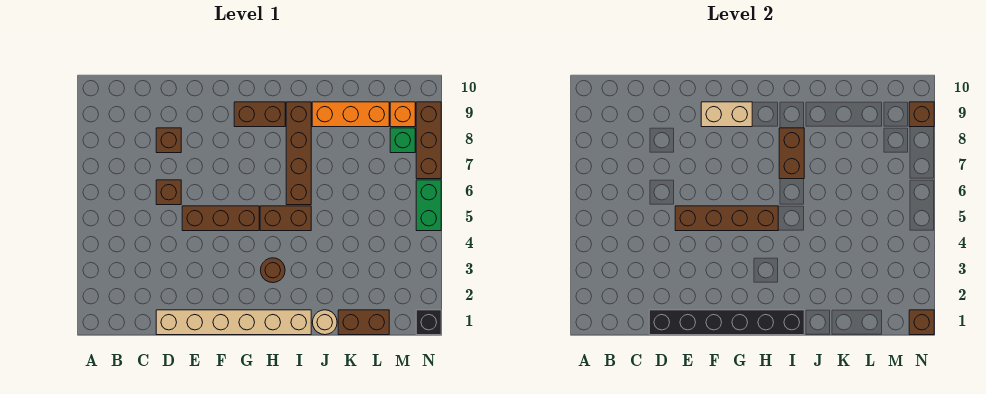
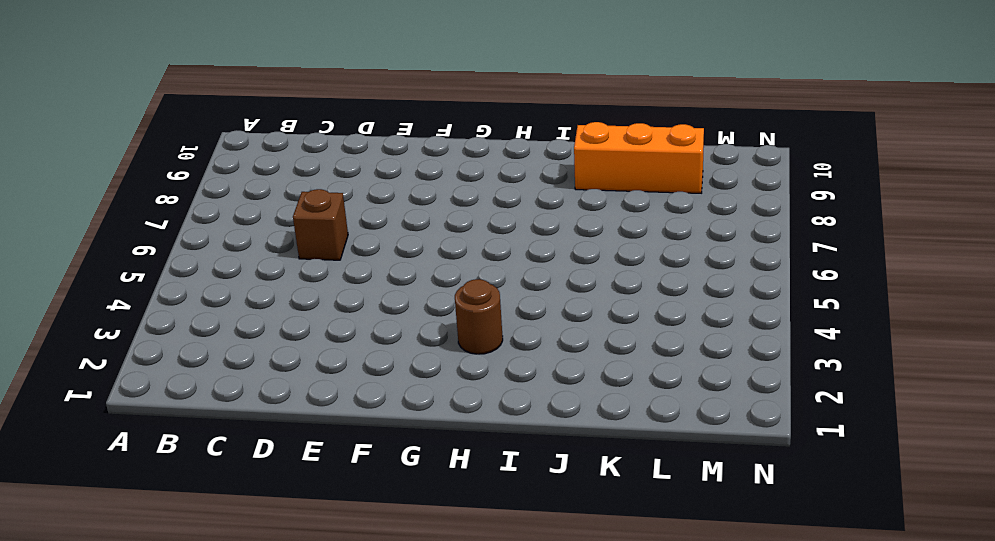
none -> tan 1x6 brick [156,310,311,335]
none -> brown 1x1 brick [156,128,181,153]
none -> brown 1x3 brick [182,206,259,231]

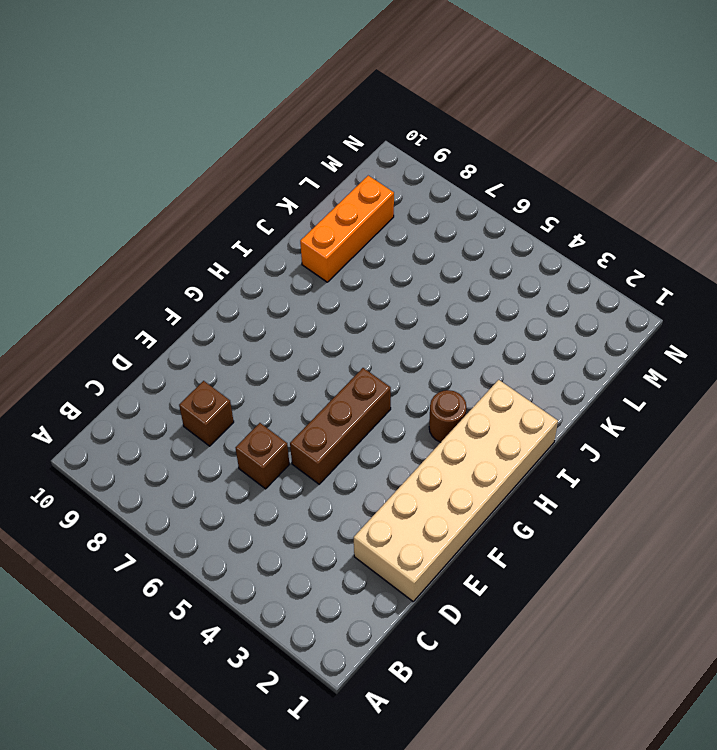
tan 2x6 brick [354,380,558,601] -> tan 1x6 brick [156,310,311,335]
none -> brown 1x2 brick [234,102,285,127]
none -> brown 1x2 brick [260,206,311,231]
none -> brown 1x4 brick [286,102,311,205]

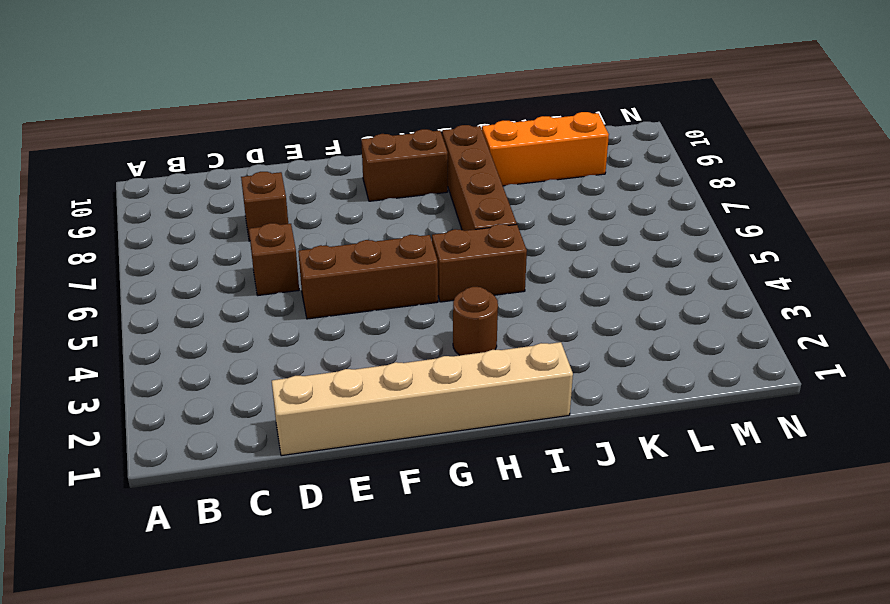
none -> tan 1x1 round brick [312,310,337,335]
none -> brown 1x2 brick [338,310,389,335]
none -> green 1x1 brick [390,128,415,153]

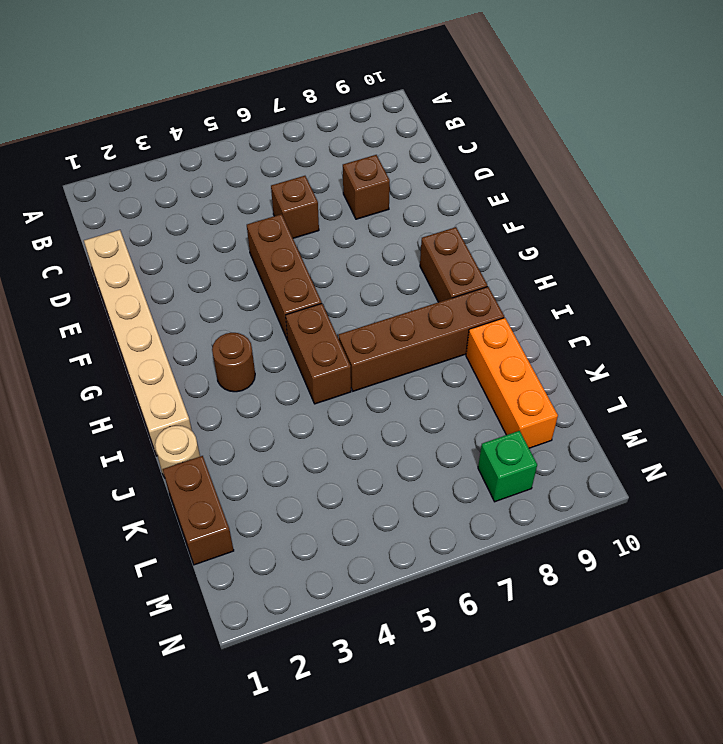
none -> orange 1x1 brick [390,102,415,127]
none -> black 1x1 brick [416,310,441,335]
none -> green 1x2 brick [416,180,441,231]

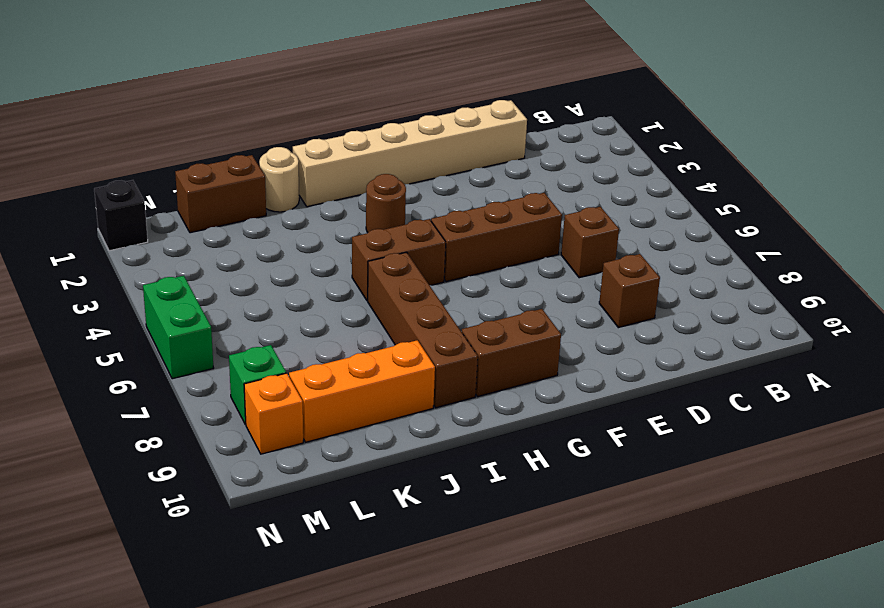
none -> brown 1x3 brick [416,102,441,179]
none -> black 1x6 brick [649,310,804,335]
none -> brown 1x4 brick [675,206,778,231]

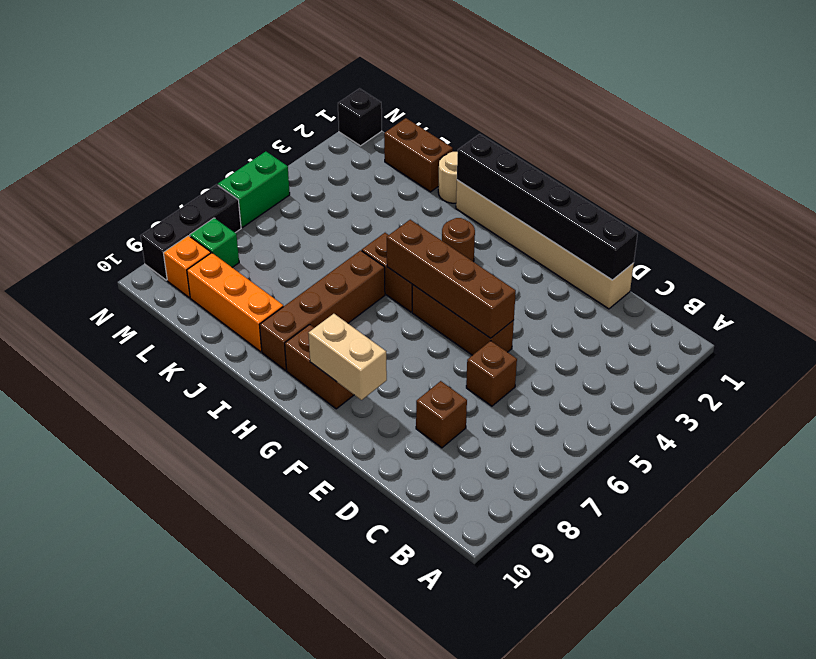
black 1x3 brick [141,185,241,280] -> brown 1x3 brick [416,102,441,179]
none -> brown 1x2 brick [779,128,804,179]
none -> brown 1x1 brick [909,310,934,335]
none -> brown 1x1 brick [909,102,934,127]

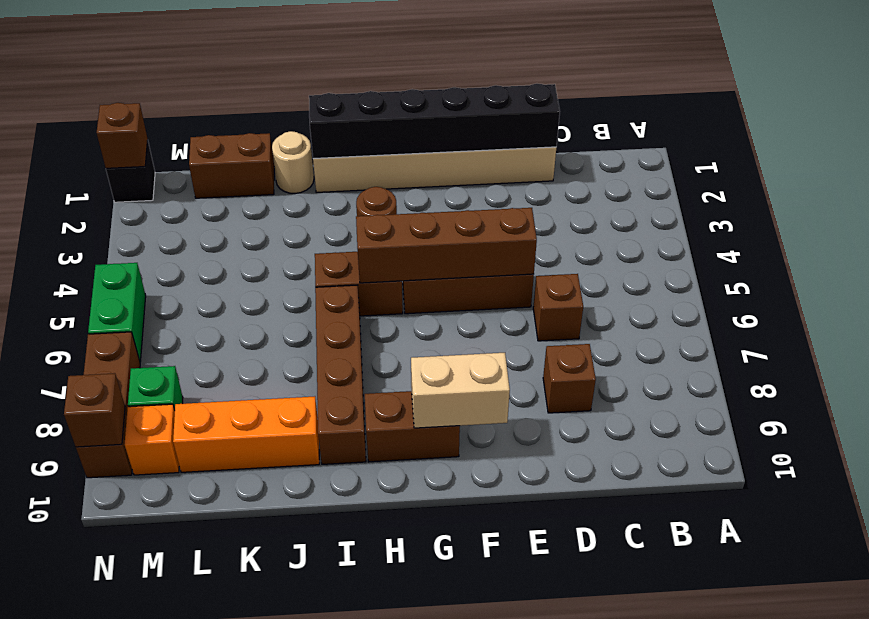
none -> brown 1x2 brick [779,128,804,179]

